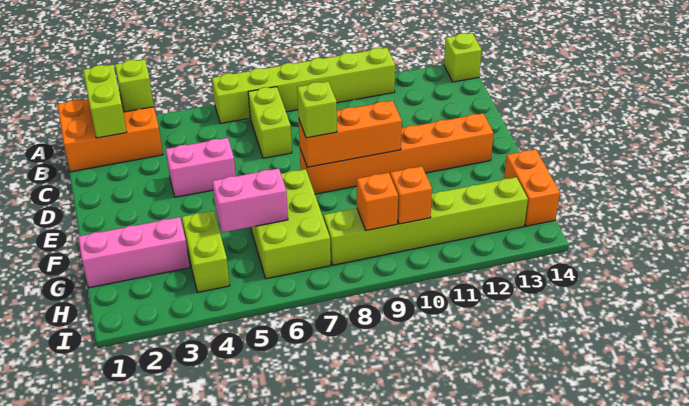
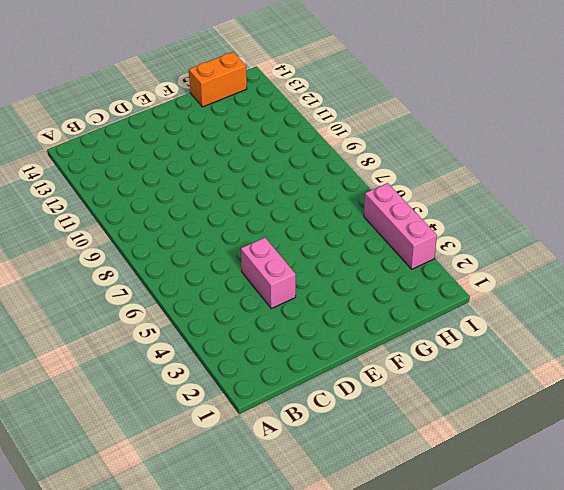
pink 1x3 brick [364,183,437,269] -> pink 1x3 brick moved to [78,217,190,288]
none -> orange 2x3 brick [58,95,163,172]
none -> lime 1x6 brick [212,48,395,124]
none -> lime 1x1 brick [444,33,482,82]

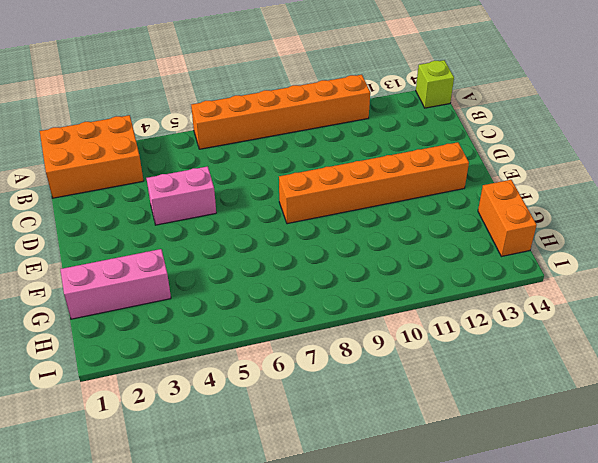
orange 1x6 brick [191,75,370,149] -> lime 1x6 brick [212,48,395,124]
none -> lime 1x2 brick [248,87,292,158]
none -> lime 2x3 brick [251,169,331,279]
none -> lime 1x2 brick [182,211,230,292]

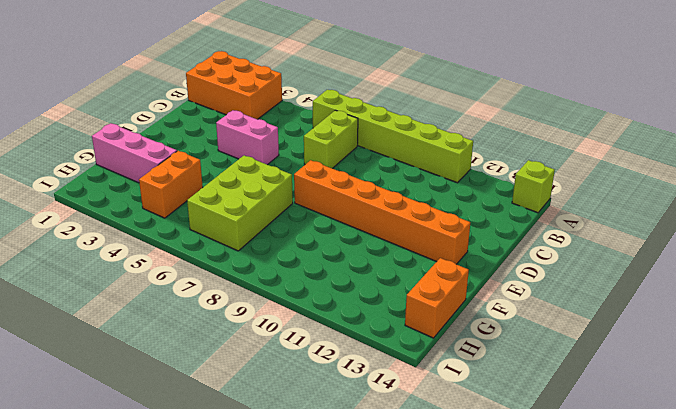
orange 1x2 brick [139,151,203,218] -> lime 1x2 brick [182,211,230,292]
none -> lime 1x6 brick [324,177,528,265]
none -> lime 1x2 brick [83,65,127,138]
none -> lime 1x1 brick [115,59,154,112]

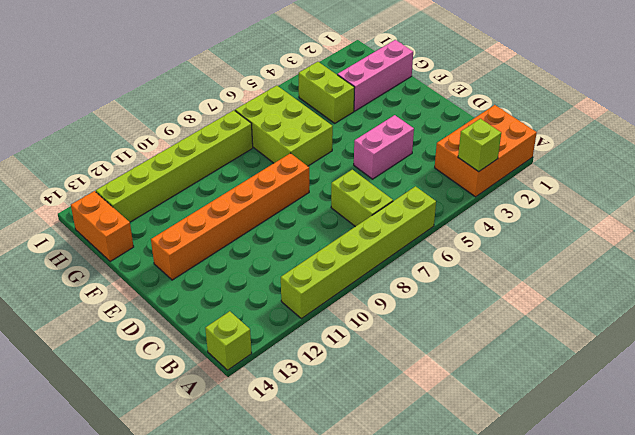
none -> lime 1x2 brick [83,65,127,138]
none -> orange 1x3 brick [299,101,402,167]
none -> pink 1x2 brick [212,168,288,233]

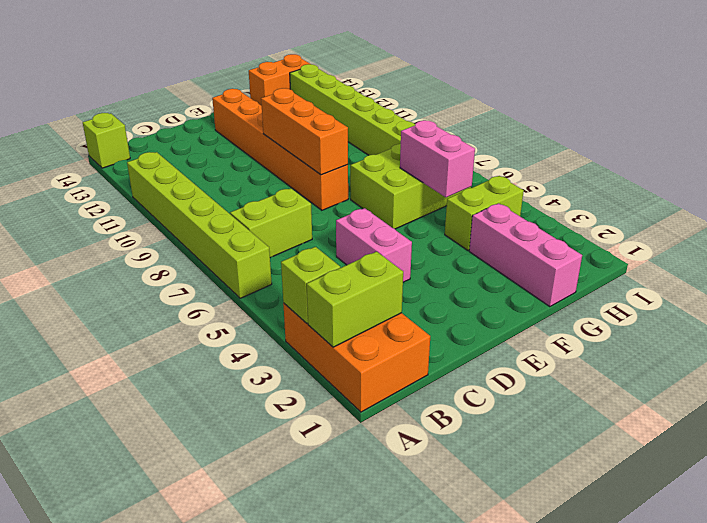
none -> orange 1x1 brick [357,173,398,230]
none -> orange 1x1 brick [390,166,432,224]
none -> lime 1x1 brick [297,81,337,138]

